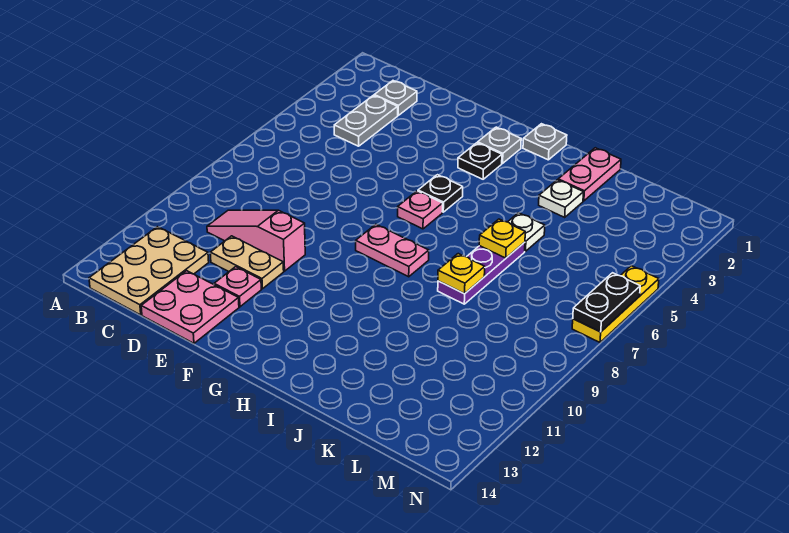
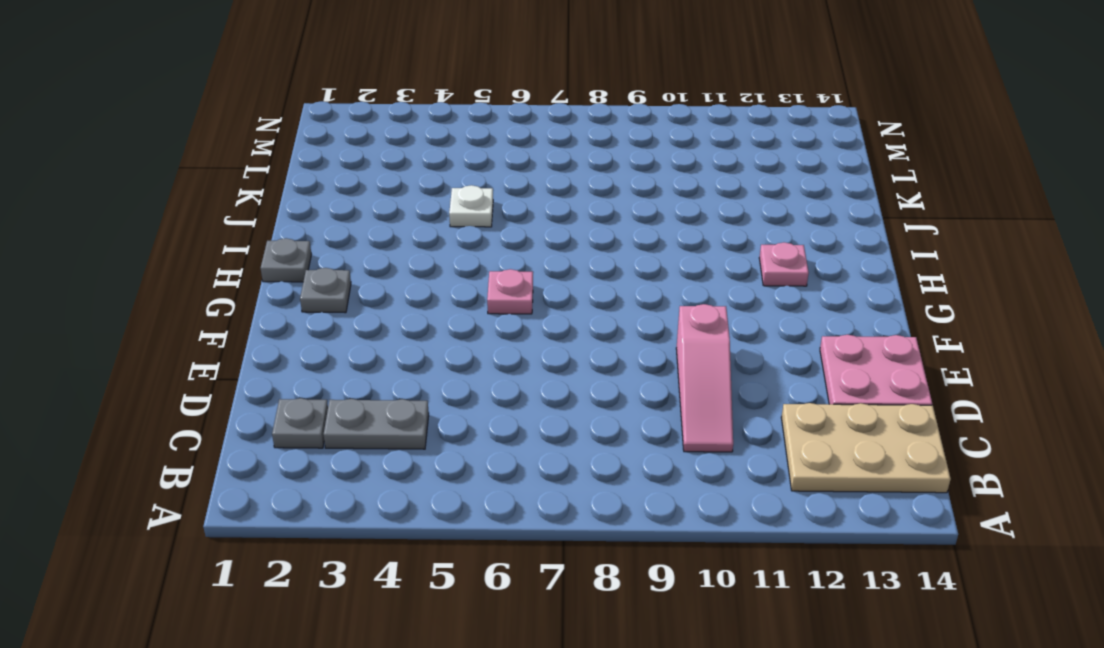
pink 1x1 plate [759,242,809,286] -> pink 1x1 plate moved to [214,267,261,307]
none -> tan 1x2 plate [210,236,284,289]
none -> black 1x1 plate [458,143,502,179]
none -> black 1x1 plate [418,175,463,212]

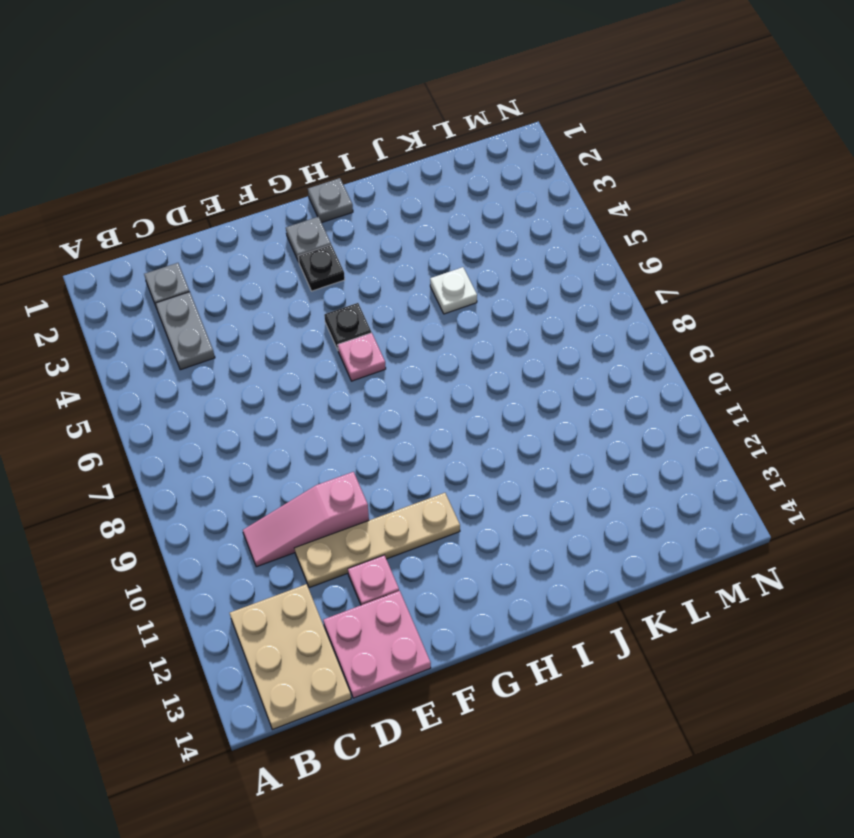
tan 1x4 plate [295,493,460,588] -> tan 1x2 plate [210,236,284,289]
none -> pink 1x2 plate [356,224,429,277]
none -> pink 1x2 plate [558,148,621,201]
none -> white 1x1 plate [539,180,584,217]

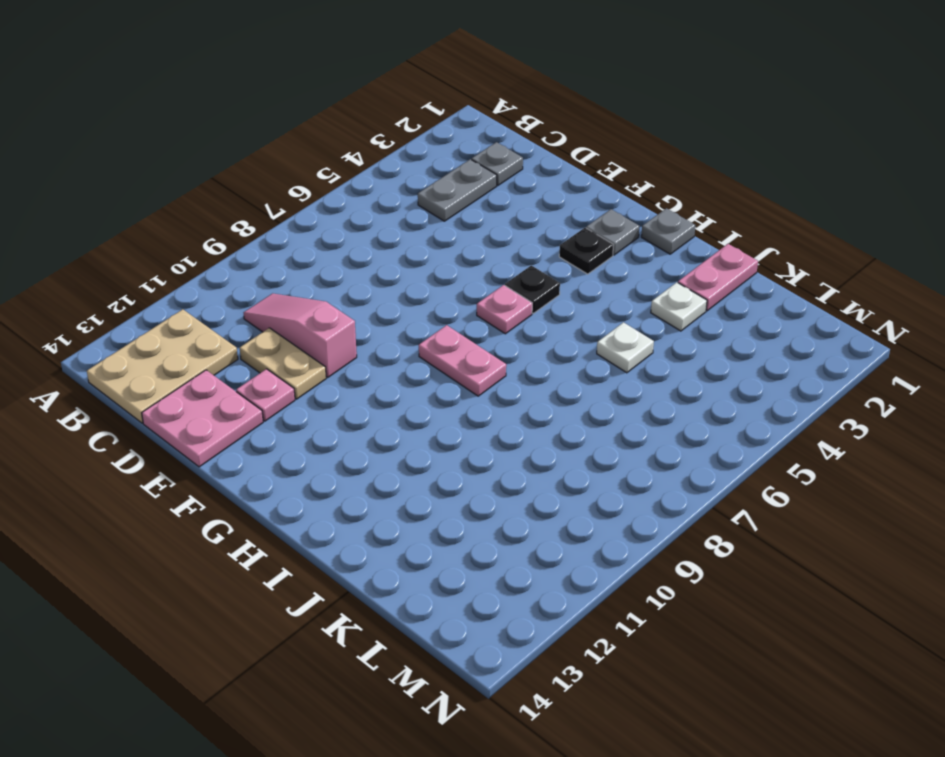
none -> purple 1x3 plate [438,242,525,304]
none -> yellow 1x3 plate [572,266,659,342]
none -> yellow 1x1 plate [479,219,525,258]

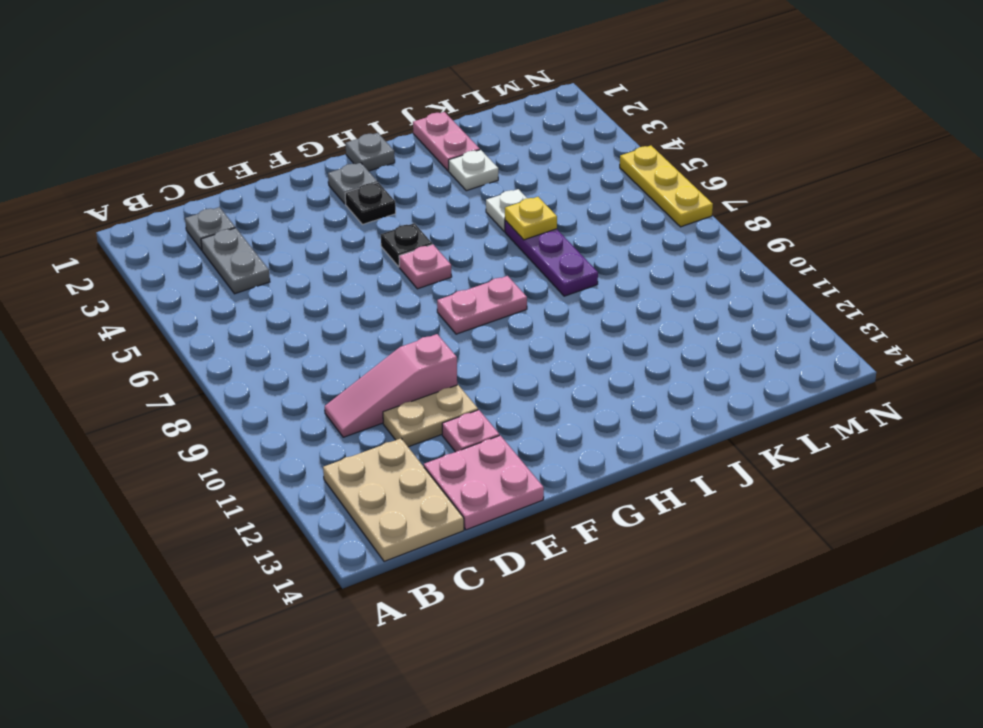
none -> yellow 1x1 plate [438,254,485,294]
none -> black 1x2 plate [573,273,640,332]

